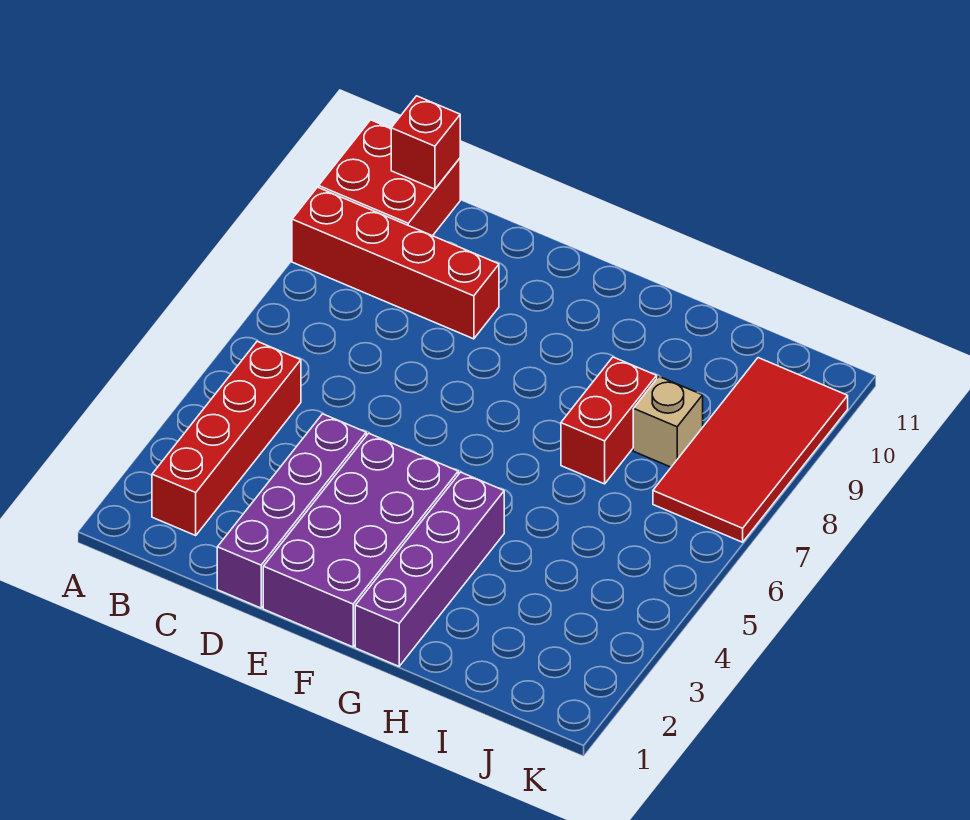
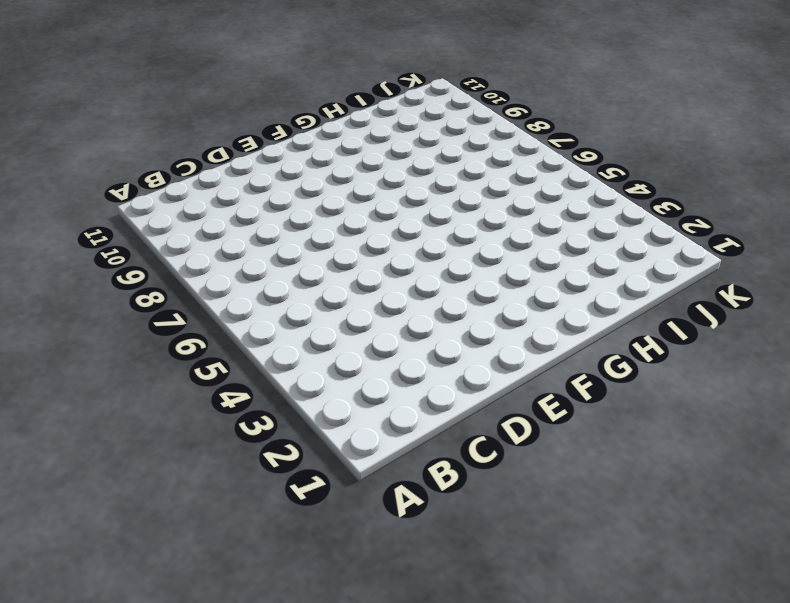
none -> red 1x4 brick [292,187,499,339]
none -> red 2x2 brick [319,120,460,236]

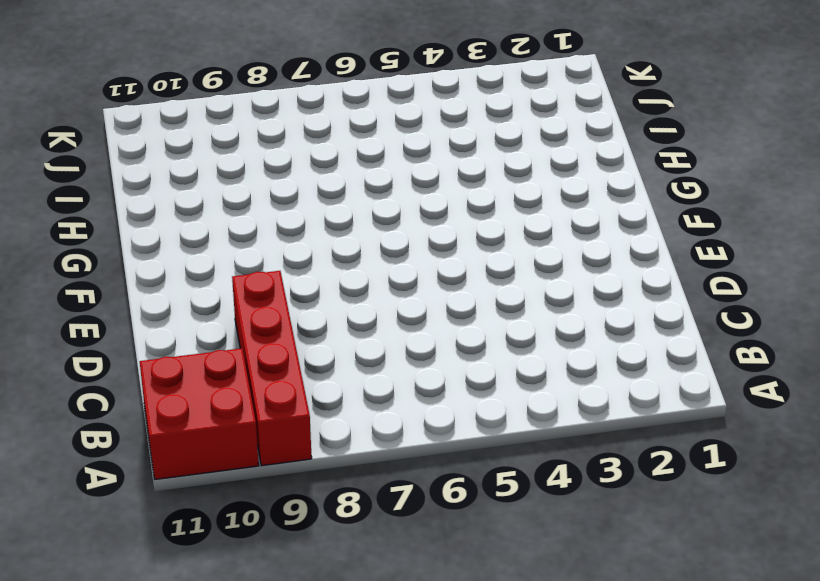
none -> red 1x4 brick [152,341,301,535]
none -> purple 1x4 brick [217,414,366,608]

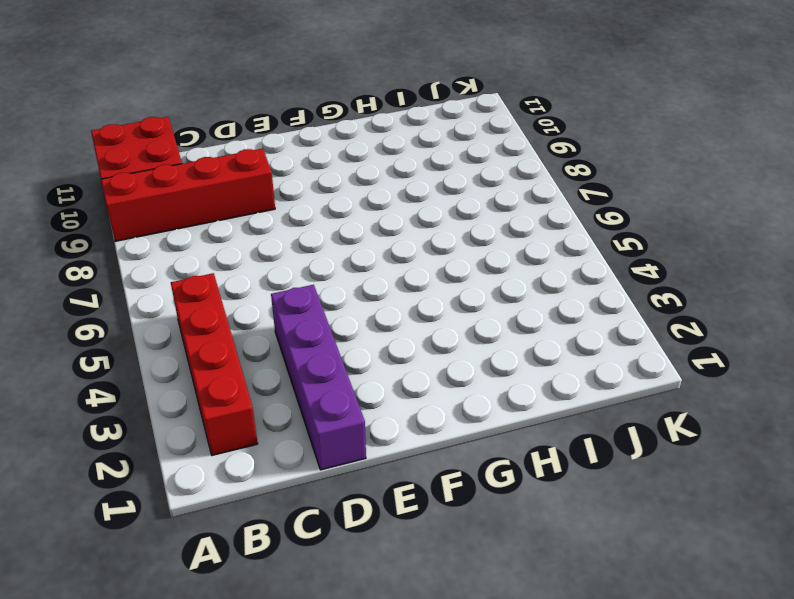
none -> purple 2x4 brick [263,433,458,647]
none -> purple 1x4 brick [355,472,504,666]

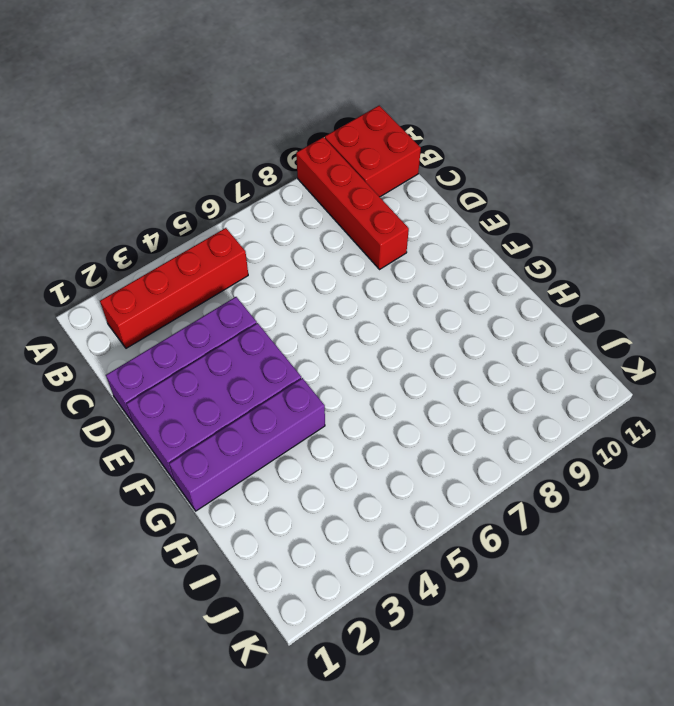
none -> red 1x2 brick [561,357,657,484]
none -> tan 1x1 brick [633,377,703,467]

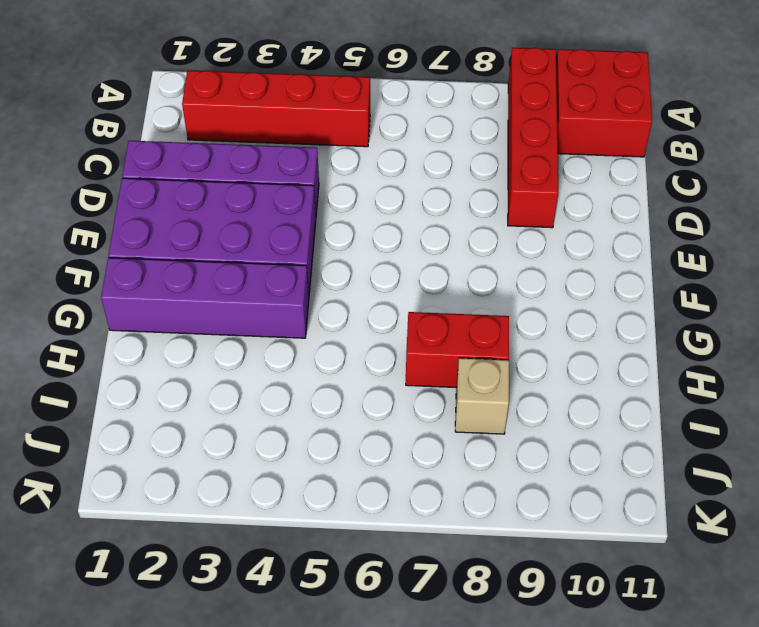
none -> red 2x4 tile [653,358,848,542]
none -> red 1x1 brick [391,96,460,189]

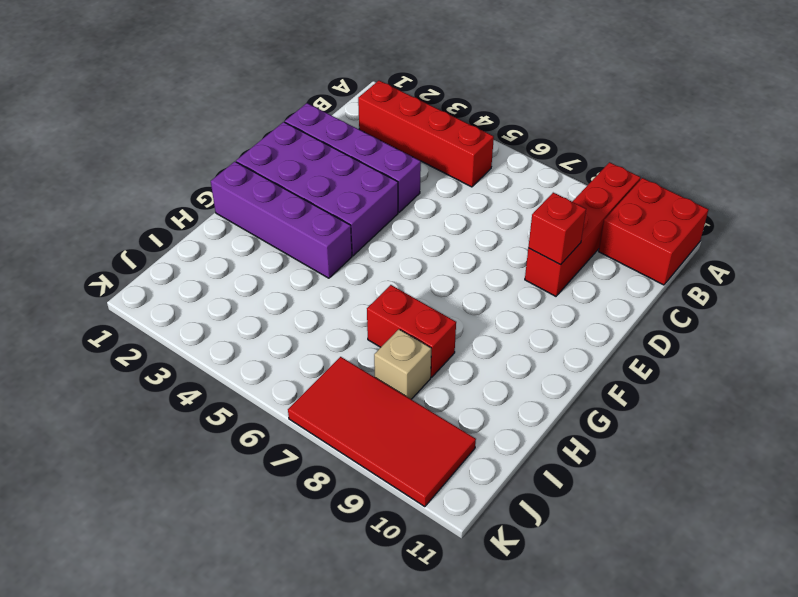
red 1x1 brick [528,193,586,265] -> red 1x1 brick moved to [391,96,460,189]

